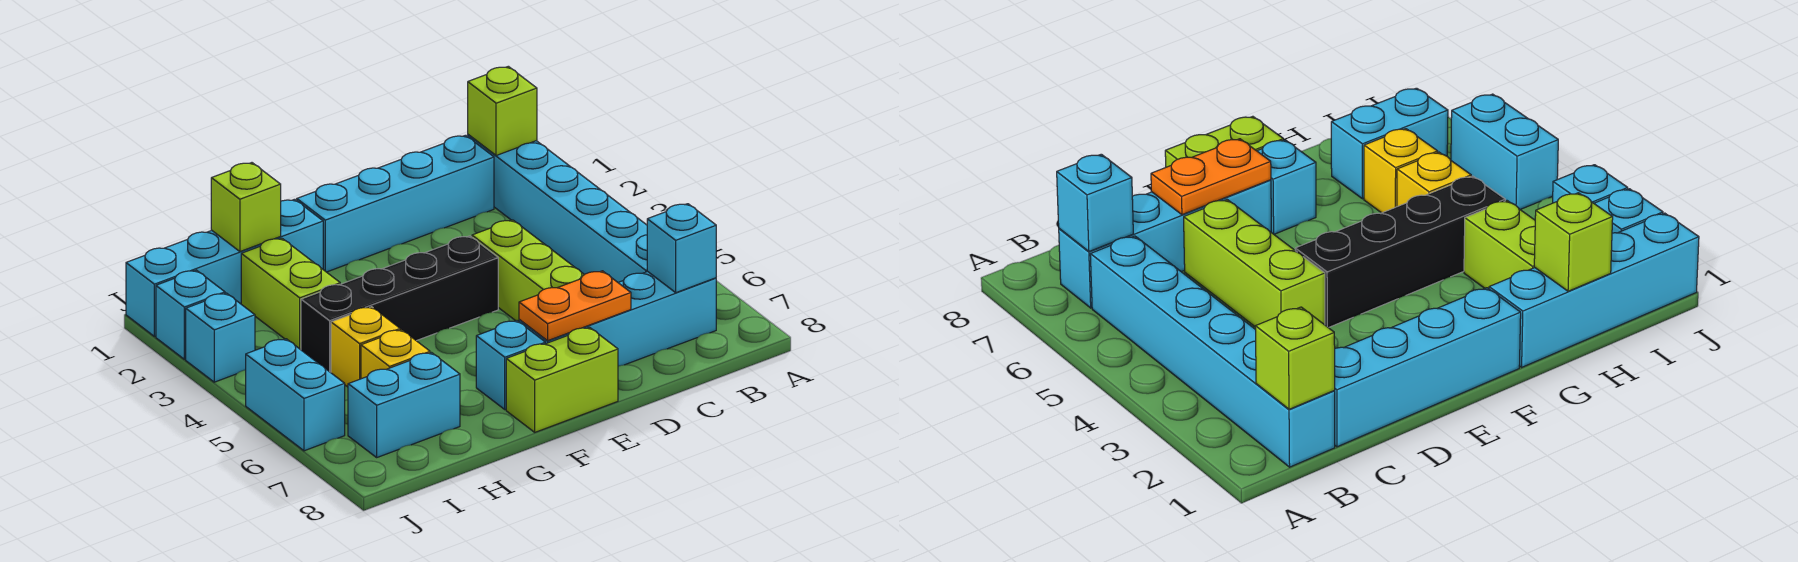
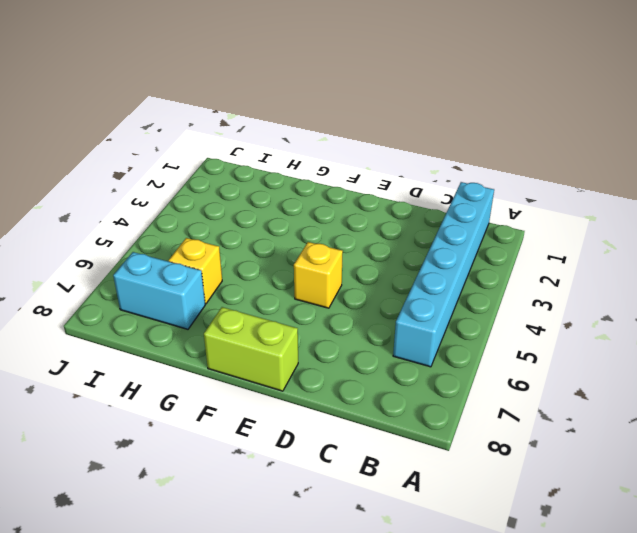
yellow 1x1 brick [294,242,343,308] -> yellow 1x1 brick moved to [331,307,400,387]
none -> cyan 1x4 brick [519,272,716,366]
none -> cyan 1x4 brick [297,135,494,272]
none -> lime 1x3 brick [472,220,584,322]

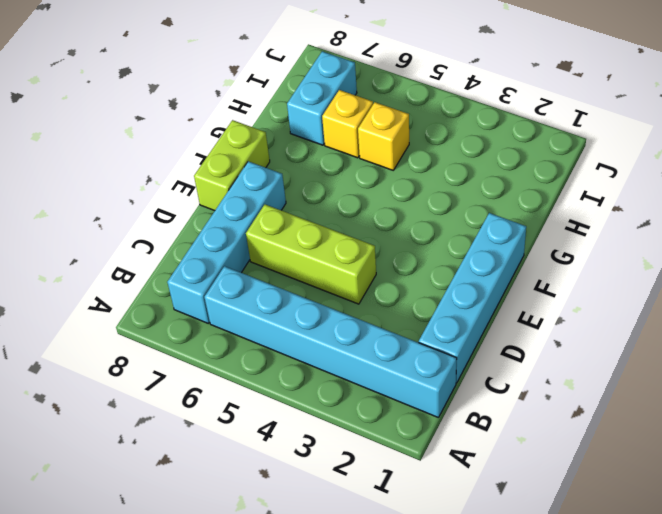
none -> black 1x4 brick [301,236,498,373]
none -> cyan 1x1 brick [476,321,545,410]
none -> cyan 1x4 brick [126,199,323,336]

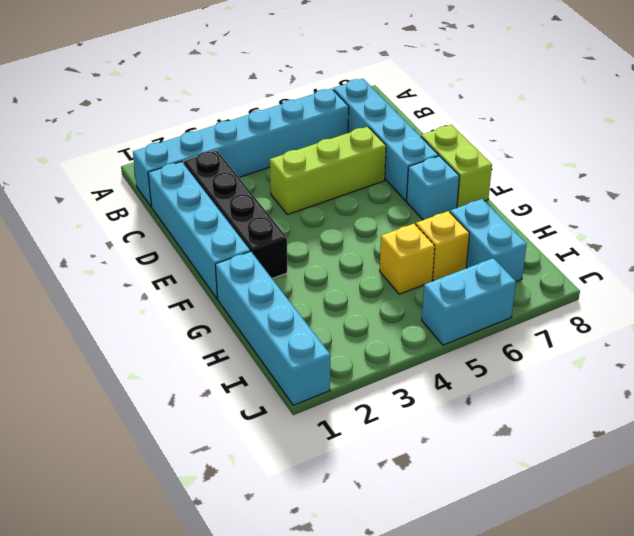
black 1x4 brick [184,150,287,278] -> black 1x4 brick moved to [301,236,498,373]
none -> lime 1x2 brick [241,238,340,350]
none -> cyan 1x1 brick [156,270,225,359]
none -> cyan 1x1 brick [186,293,255,382]

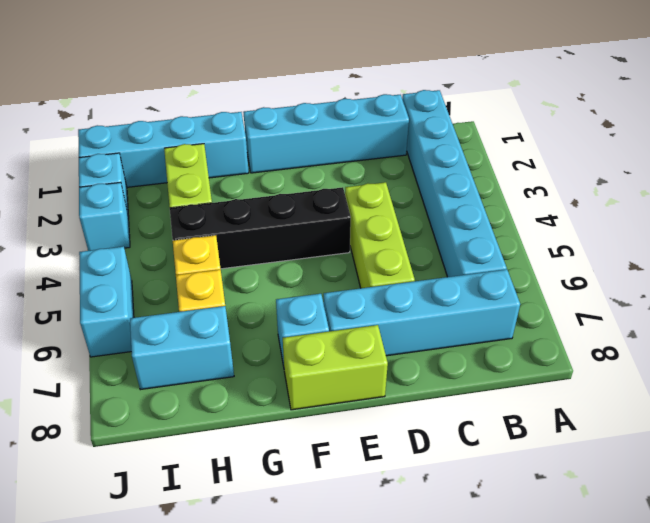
none -> lime 1x1 brick [468,66,537,156]
none -> cyan 1x1 brick [647,204,716,293]
none -> orange 1x2 plate [519,271,631,341]

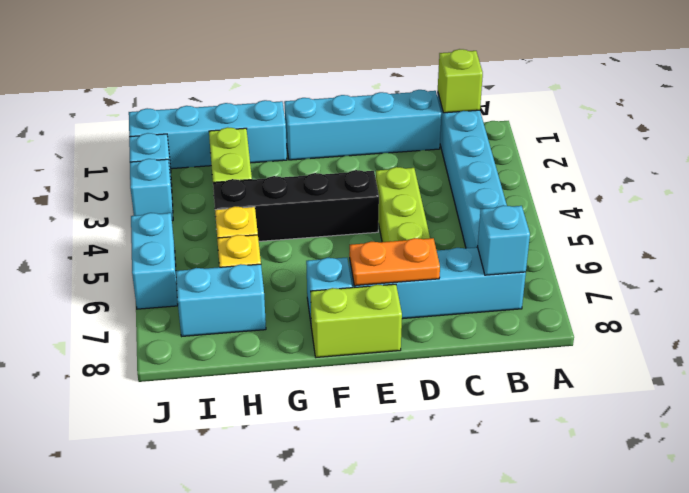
none -> lime 1x1 brick [211,163,281,252]

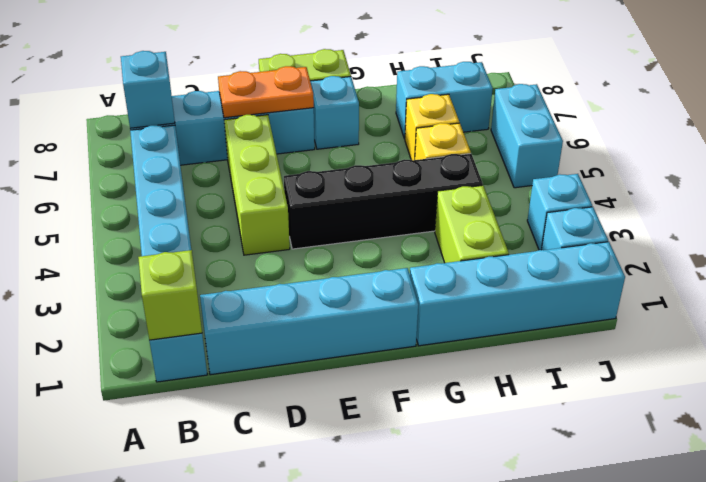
none -> lime 1x1 brick [211,163,281,252]

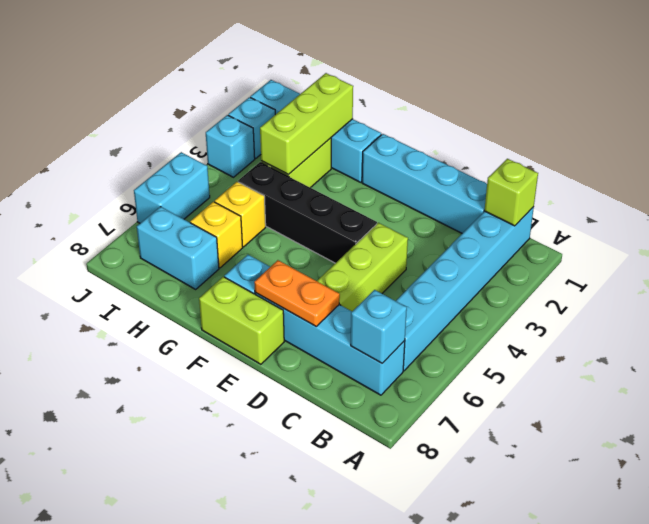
lime 1x3 brick [260,73,353,175] -> lime 1x1 brick [211,163,281,252]

